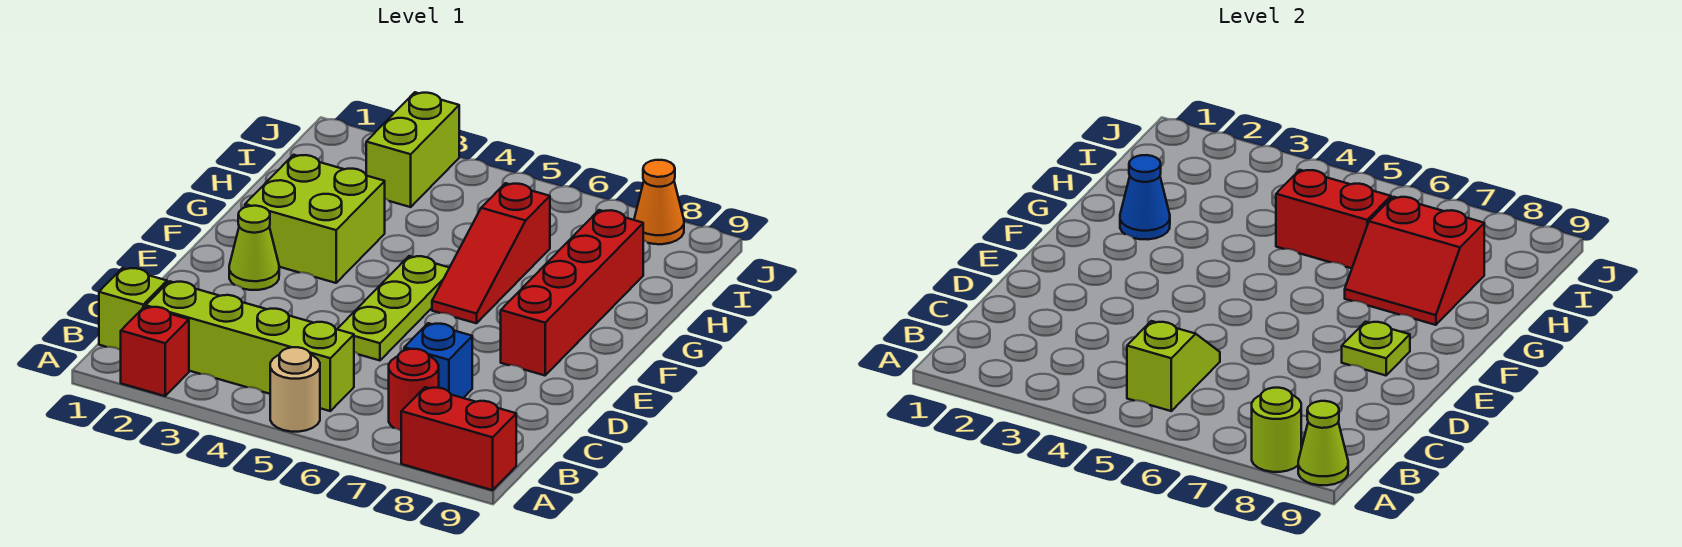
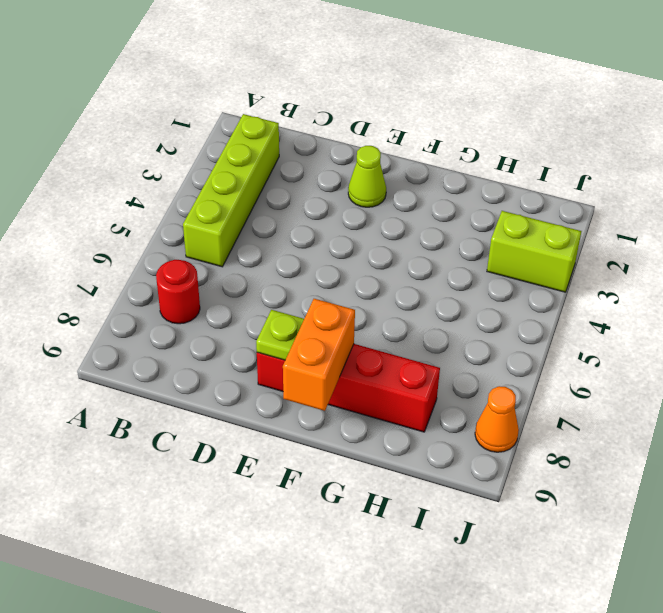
orange 1x2 brick [283,299,355,411] -> none
none -> red 1x1 brick [121,307,189,396]
none -> tan 1x1 round brick [270,347,320,432]
none -> red 1x2 brick [401,387,516,490]

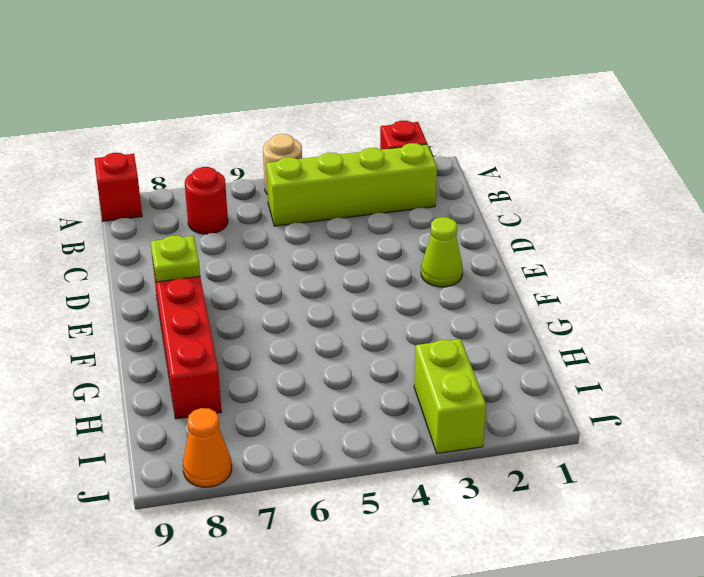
red 1x1 brick [94,153,142,221] -> red 1x2 brick [401,387,516,490]
none -> lime 1x1 brick [99,268,167,350]
none -> blue 1x1 brick [404,323,472,398]
none -> lime 1x3 plate [337,256,449,360]

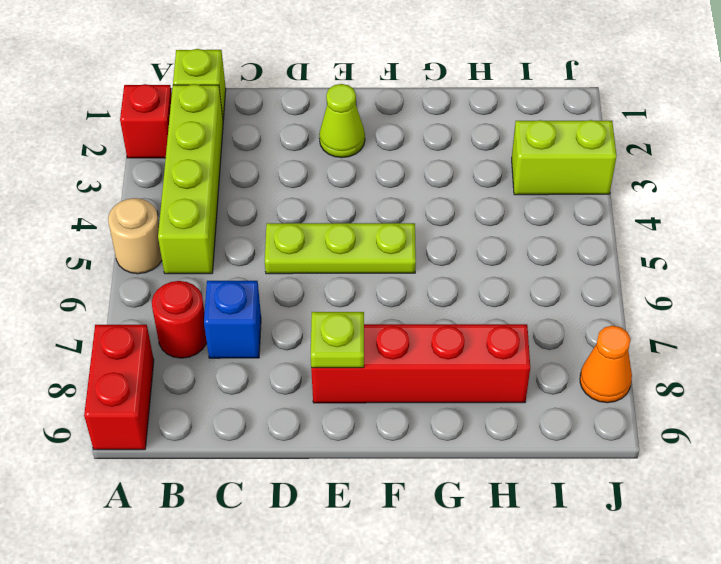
none -> lime 2x2 brick [245,155,385,283]
none -> red 1x3 slope [432,183,550,323]
none -> lime 1x1 round brick [1252,388,1301,472]

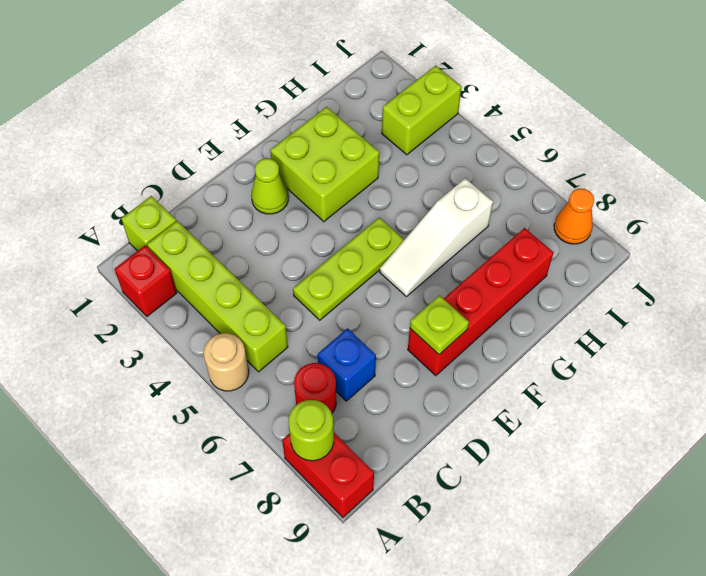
white 1x3 slope [380,178,493,297] -> red 1x3 slope [432,183,550,323]
none -> lime 1x1 cone [1298,401,1348,485]
none -> lime 1x2 slope [1127,321,1220,411]
none -> blue 1x1 cone [1120,155,1170,239]

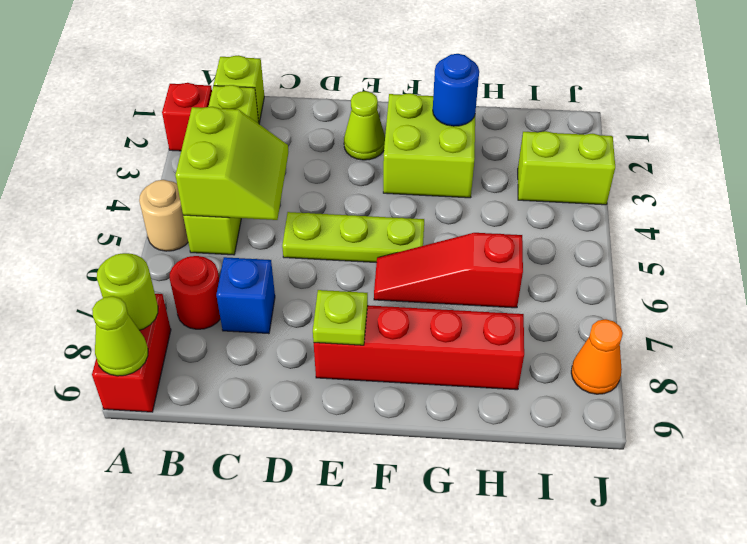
lime 2x2 slope [175,107,288,220] -> lime 1x2 slope [1127,321,1220,411]
blue 1x1 round brick [433,54,479,126] -> blue 1x1 cone [1120,155,1170,239]
none -> red 2x2 slope [1345,197,1484,325]
none -> red 1x2 brick [1276,170,1391,268]

